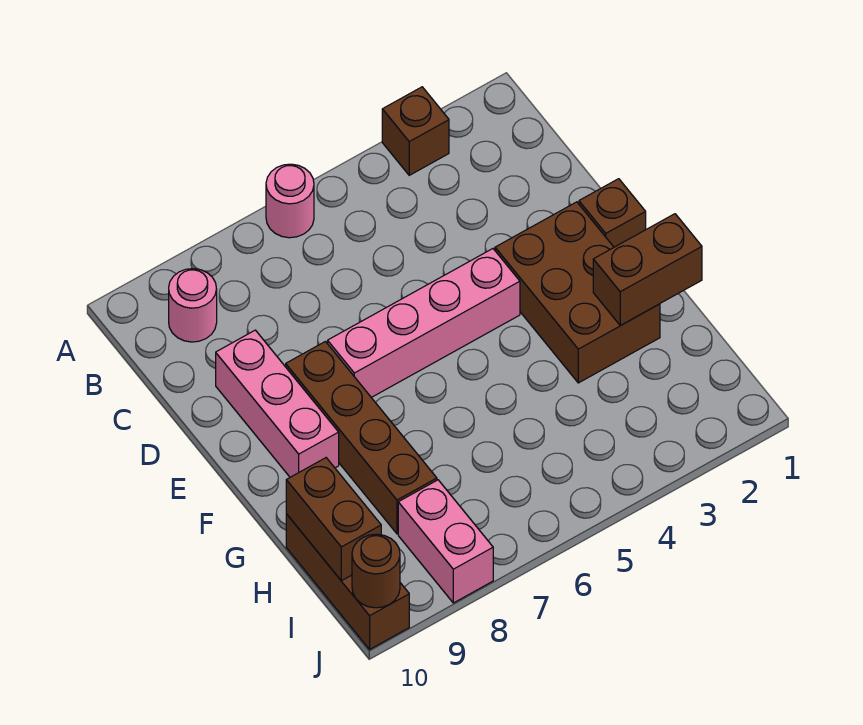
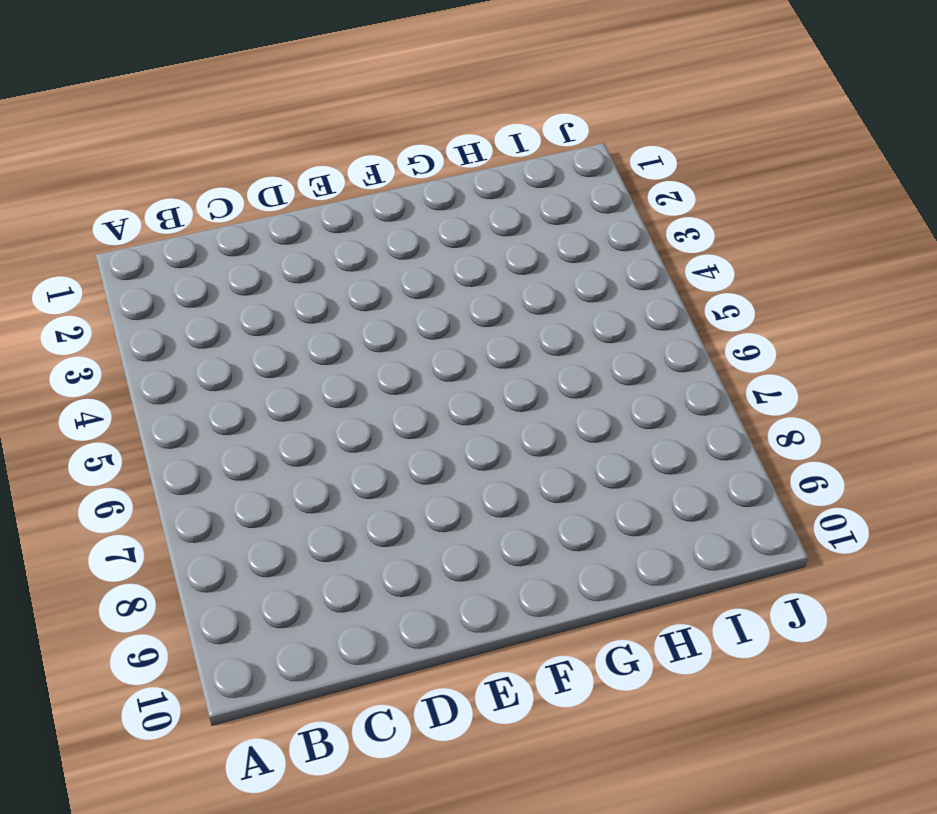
none -> brown 1x1 brick [382,87,449,175]
none -> pink 1x1 round brick [266,164,314,238]
none -> pink 1x1 round brick [169,269,217,342]

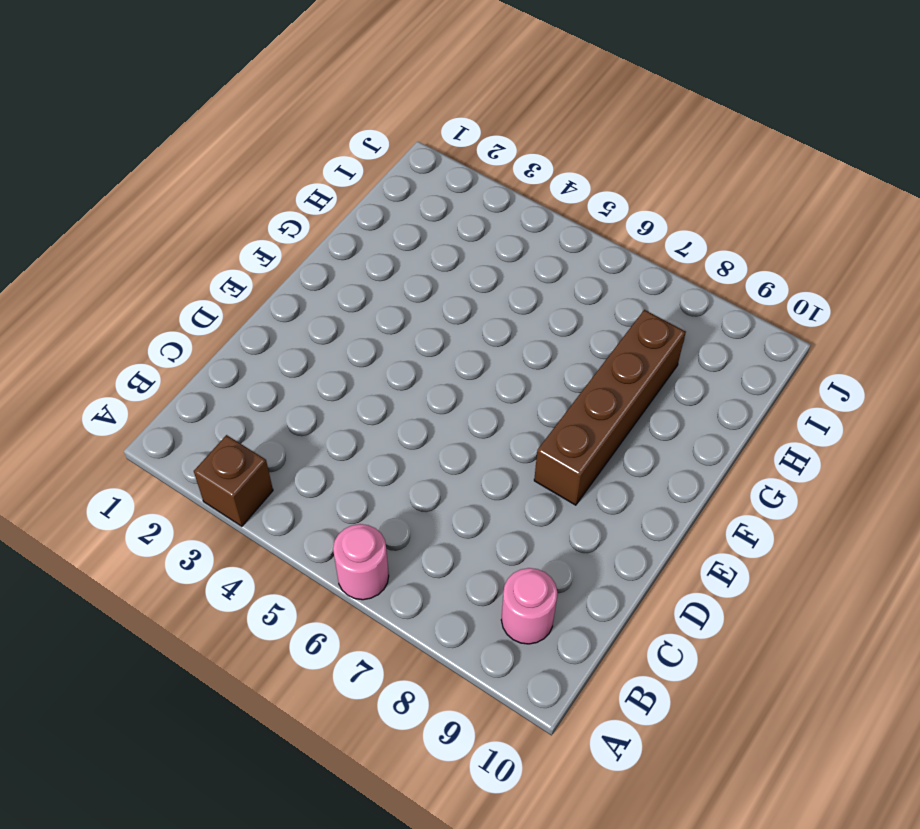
none -> pink 1x3 brick [216,330,339,477]
none -> brown 1x1 brick [579,179,646,247]
none -> brown 2x3 brick [495,202,660,383]

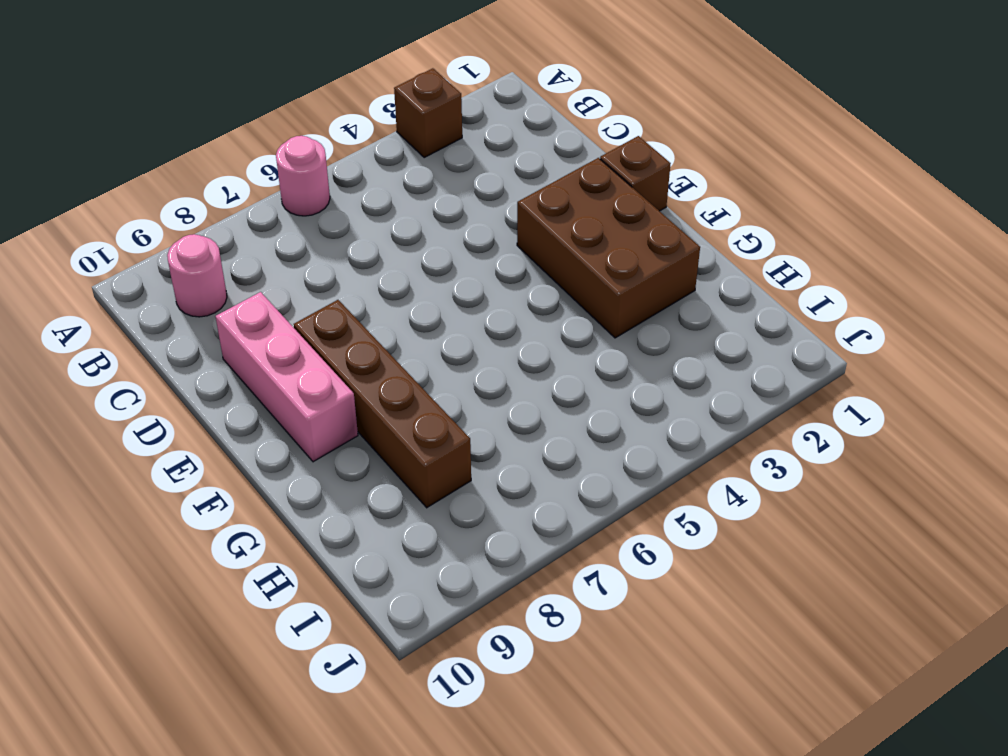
none -> pink 1x4 brick [328,249,520,397]
none -> brown 1x3 brick [286,514,409,649]
none -> pink 1x2 brick [398,480,493,603]

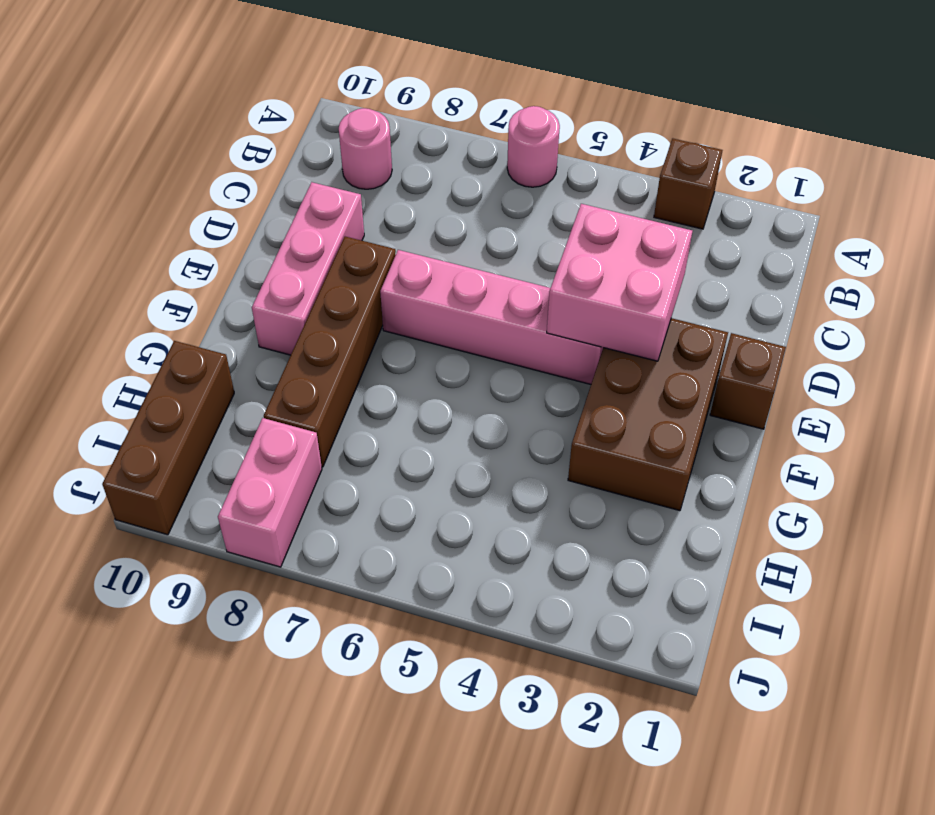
pink 2x2 brick [547,204,692,361] -> none
none -> brown 1x2 brick [593,214,702,326]
none -> brown 1x2 brick [286,458,381,581]
none -> brown 1x1 round brick [352,534,400,608]

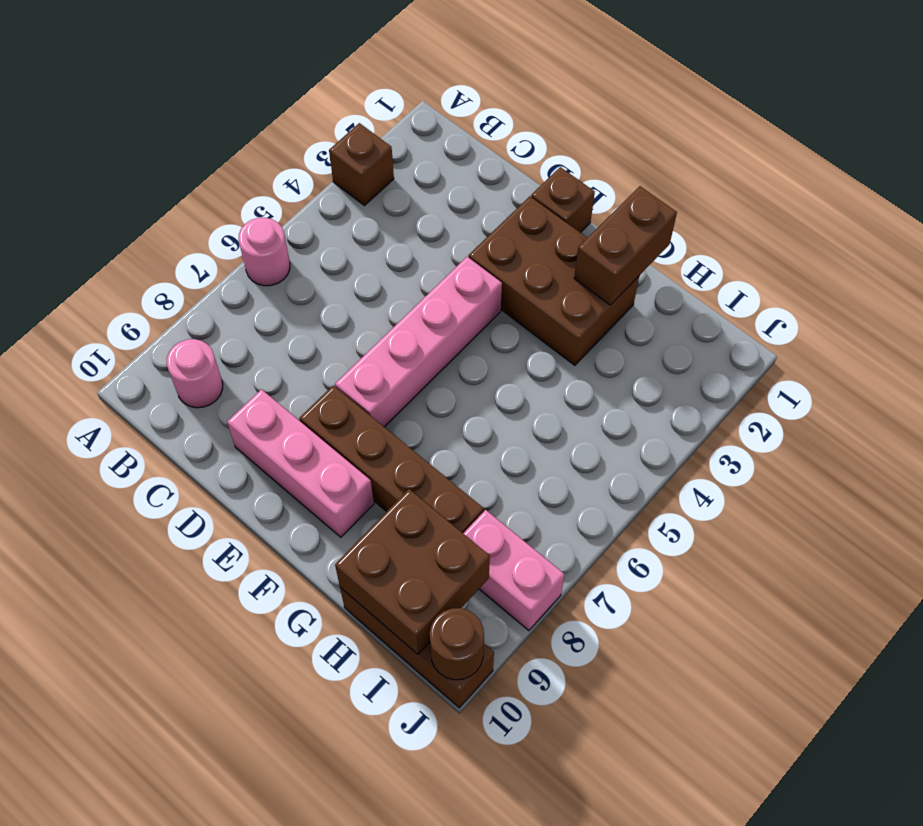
brown 2x2 brick [335,489,490,654] -> brown 1x2 brick [286,458,381,581]

